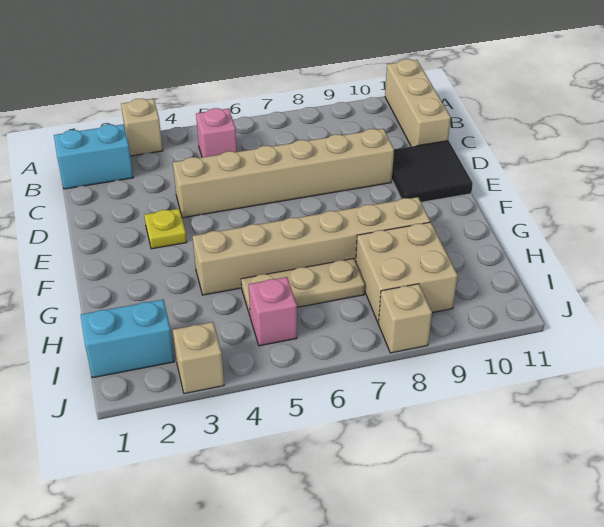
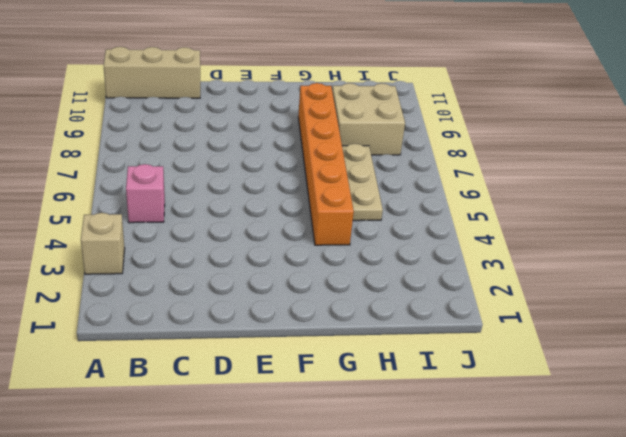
orange 1x6 brick [298,83,354,245] -> tan 1x6 brick [193,197,430,295]
none -> cyan 1x2 brick [54,124,133,189]
none -> tan 1x6 brick [173,129,394,218]
none -> black 2x2 tile [392,141,473,202]

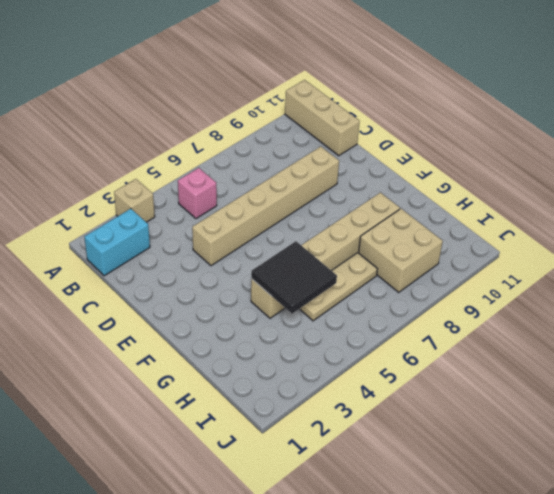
black 2x2 tile [251,241,337,314] -> black 2x2 tile moved to [392,141,473,202]
none -> yellow 1x1 plate [144,209,187,249]
none -> cyan 1x2 brick [81,300,174,378]
none -> pink 1x1 brick [249,277,297,346]

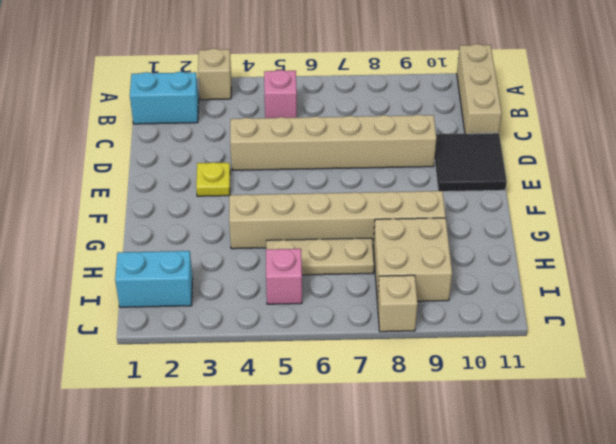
none -> tan 1x1 brick [173,322,224,394]

